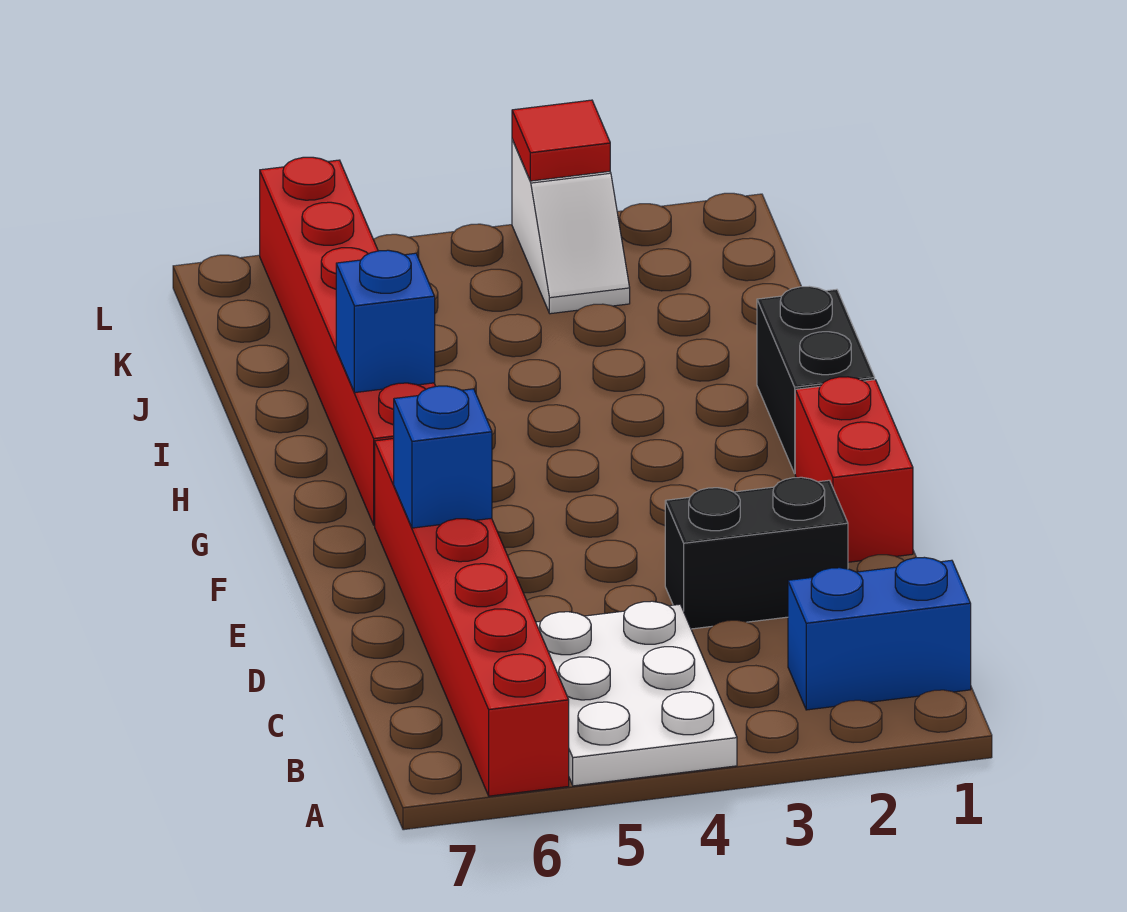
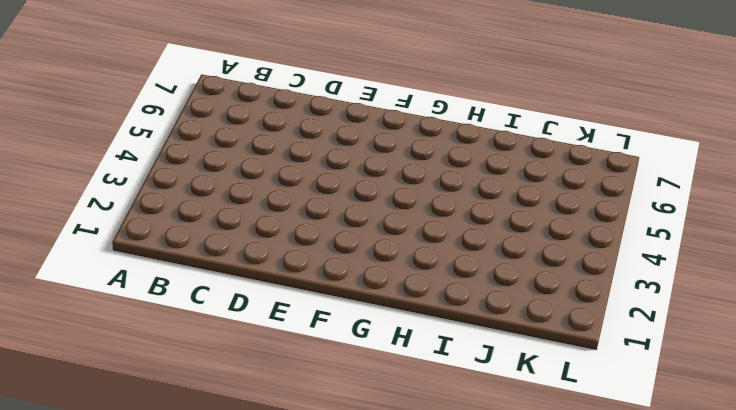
none -> white 2x3 plate [536,601,737,786]
none -> red 1x6 brick [375,439,569,796]

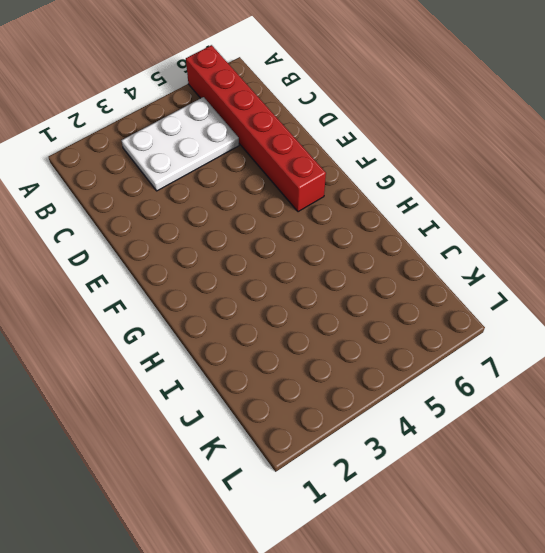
white 2x3 plate [122,97,239,191] -> white 2x3 plate turned to [536,601,737,786]
none -> blue 1x2 brick [788,557,971,710]
none -> black 1x2 brick [665,477,848,629]

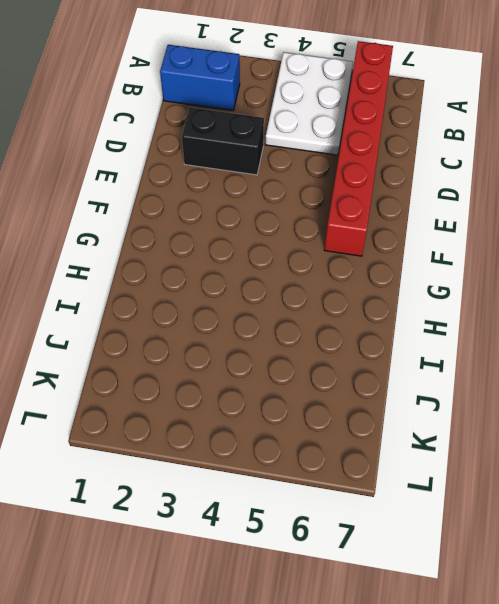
none -> red 1x2 brick [795,377,913,562]
none -> black 1x2 brick [757,286,875,473]

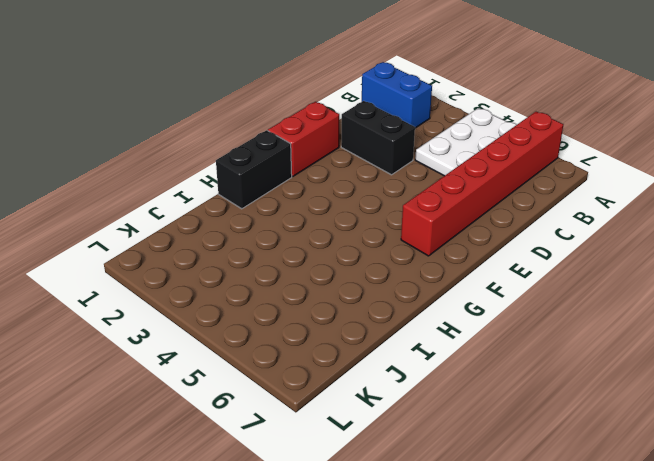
none -> red 1x6 brick [260,157,436,525]
none -> white 1x2 slope [512,139,630,314]

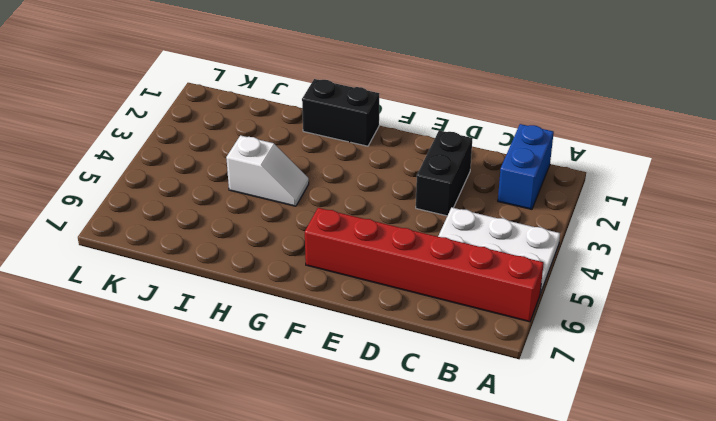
white 1x2 slope [226,135,309,206] -> white 1x2 slope moved to [512,139,630,314]
none -> red 1x2 brick [795,377,913,562]
none -> red 1x6 brick [260,157,436,525]

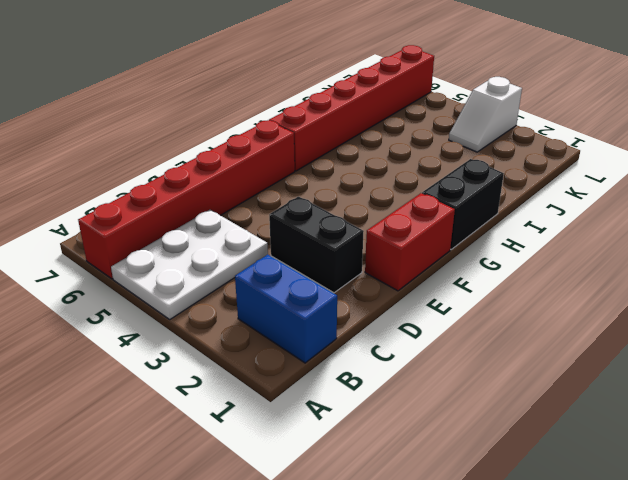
none -> blue 1x1 brick [394,386,492,528]
none -> blue 1x1 brick [336,250,435,393]

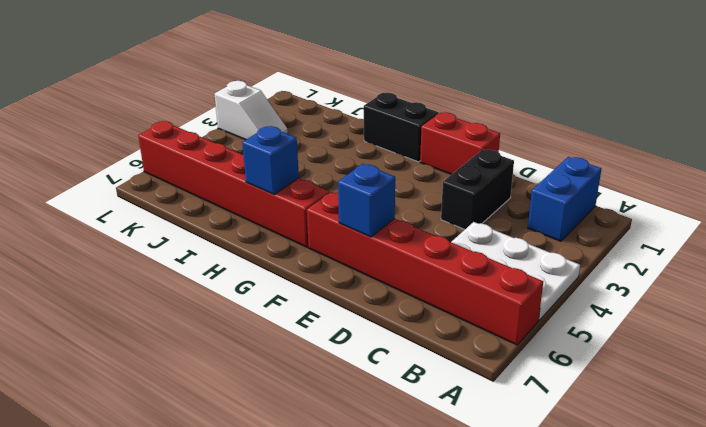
none -> red 1x1 tile [512,100,610,181]

